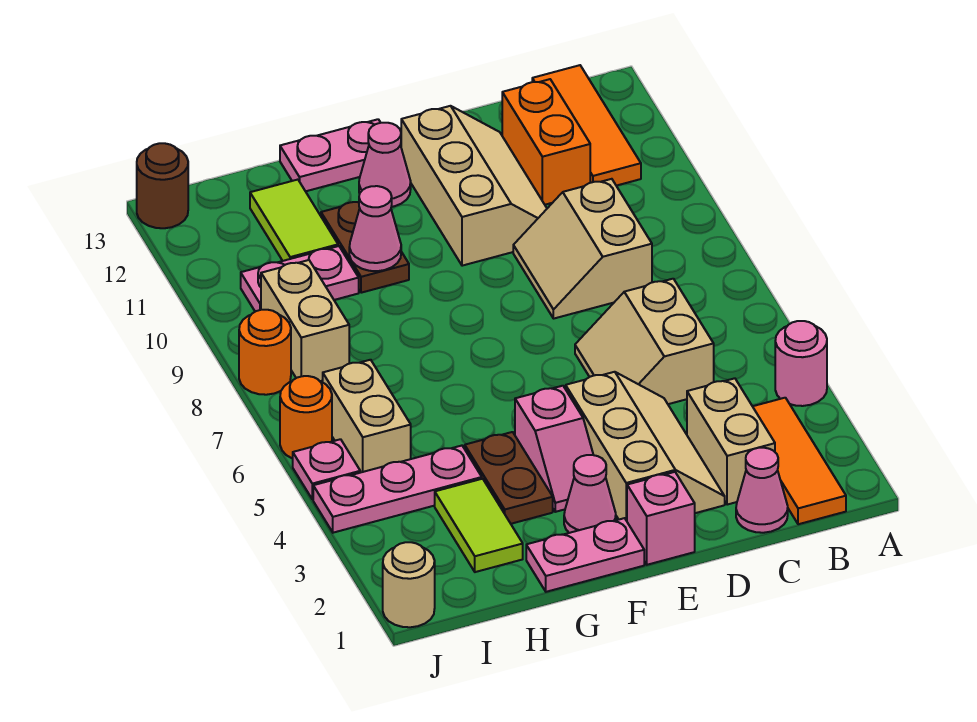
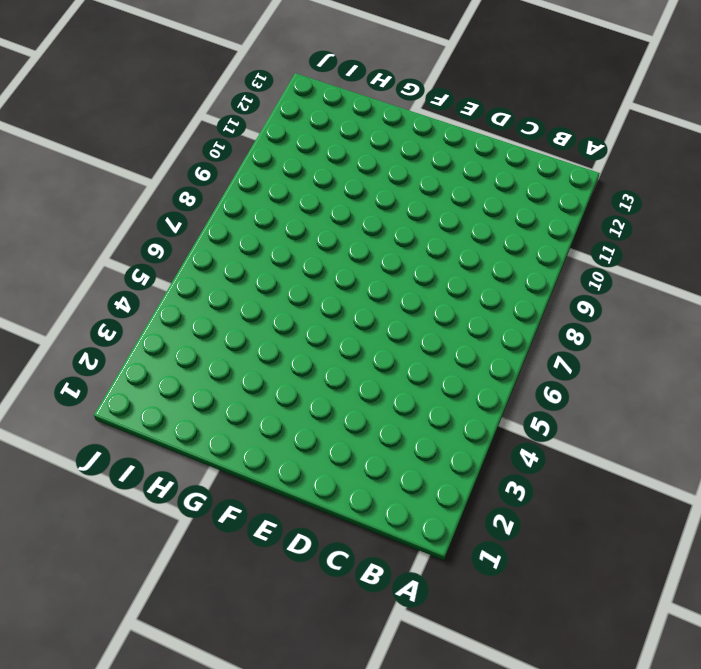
none -> pink 1x1 round brick [775,321,827,406]
none -> orange 1x3 tile [753,398,846,524]
none -> orange 1x3 tile [532,65,641,186]
none -> pink 1x1 cone [736,448,788,533]

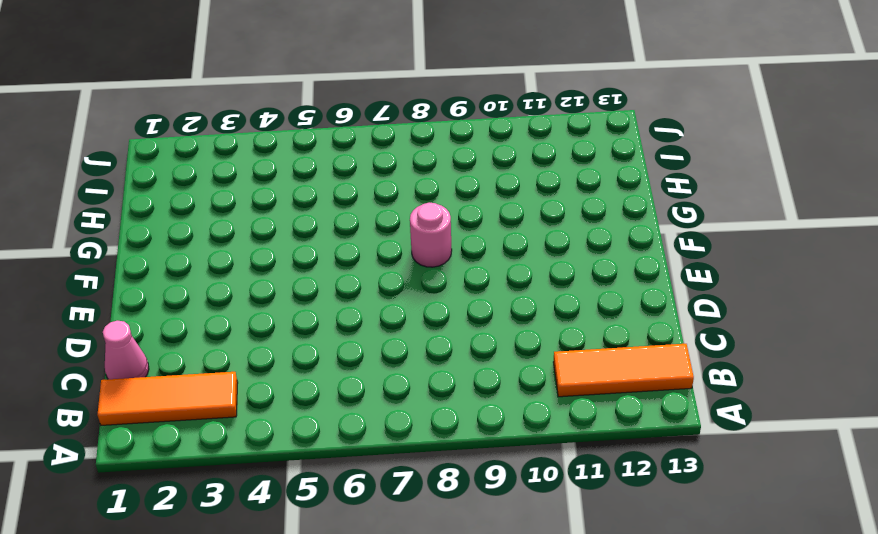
pink 1x1 round brick [410,203,452,267] -> pink 1x1 round brick moved to [775,321,827,406]
none -> tan 1x2 brick [687,378,775,505]
none -> tan 2x2 slope [575,279,714,404]
none -> tan 2x2 slope [513,179,652,319]
none -> orange 1x2 brick [502,79,590,205]

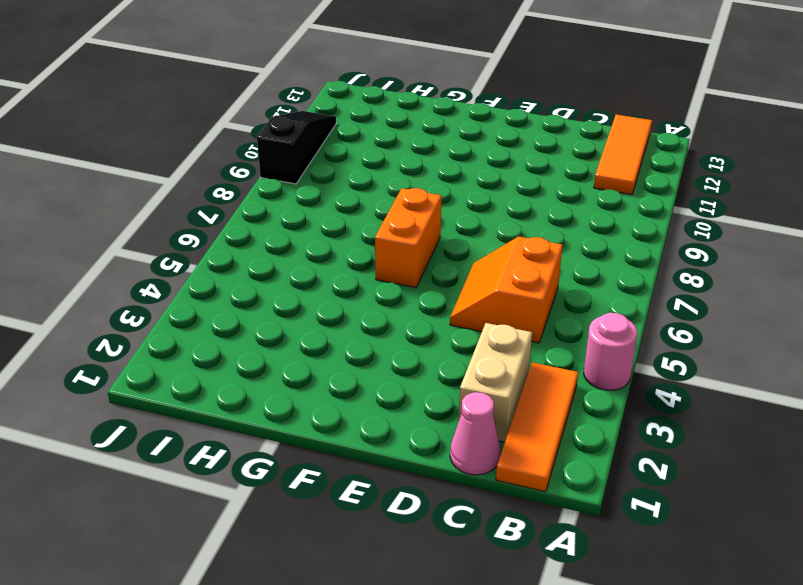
orange 2x2 slope [450,236,563,343] -> tan 2x2 slope [575,279,714,404]
orange 1x2 brick [375,188,441,288] -> orange 1x2 brick moved to [502,79,590,205]
black 1x3 slope [257,111,336,184] -> none
none -> tan 2x2 slope [513,179,652,319]
none -> tan 2x3 slope [566,372,725,521]
none -> tan 2x3 slope [401,106,547,266]
none -> pink 1x1 brick [627,472,695,565]

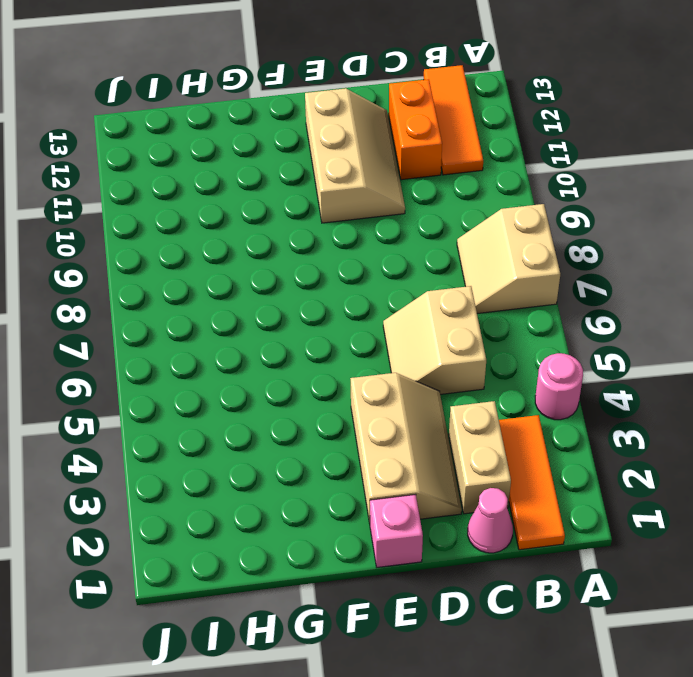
tan 2x2 slope [457,204,560,314] -> tan 2x2 slope moved to [513,179,652,319]
none -> pink 1x2 plate [526,518,644,592]
none -> pink 1x1 cone [564,455,616,533]
none -> pink 1x2 slope [515,386,593,512]
none -> pink 1x1 cone [359,123,411,207]

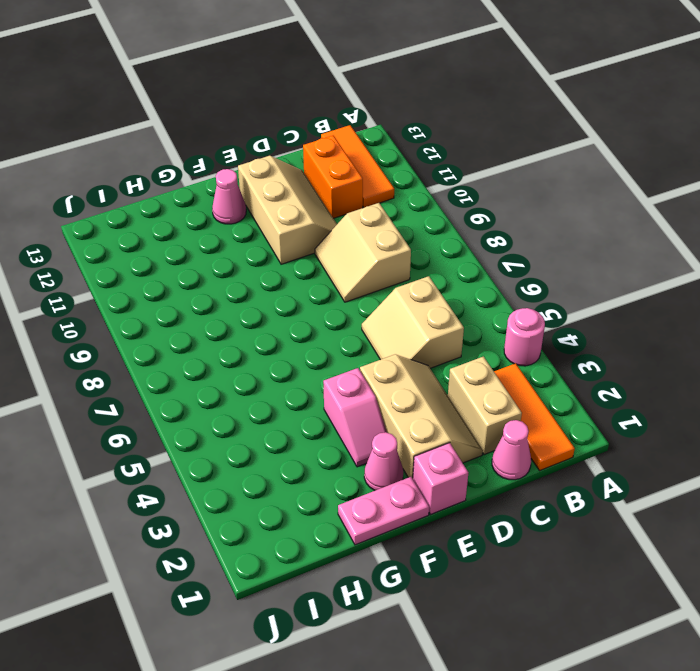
none -> pink 1x2 plate [280,119,381,191]
none -> brown 1x2 plate [465,432,553,524]
none -> brown 1x2 plate [321,202,409,293]
none -> lime 1x2 tile [435,479,523,572]

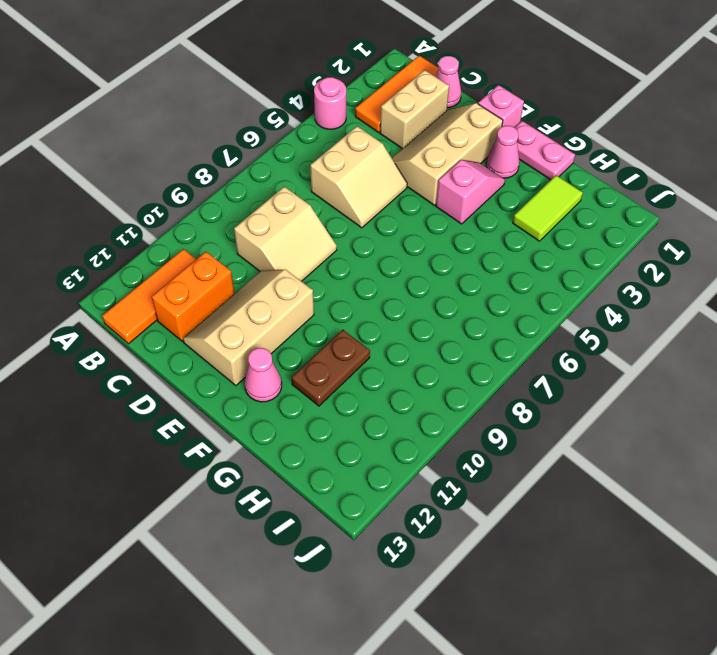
none -> pink 1x2 plate [280,119,381,191]
none -> brown 1x2 plate [465,432,553,524]
none -> pink 1x3 plate [313,446,482,533]
none -> pink 1x2 plate [241,246,359,312]

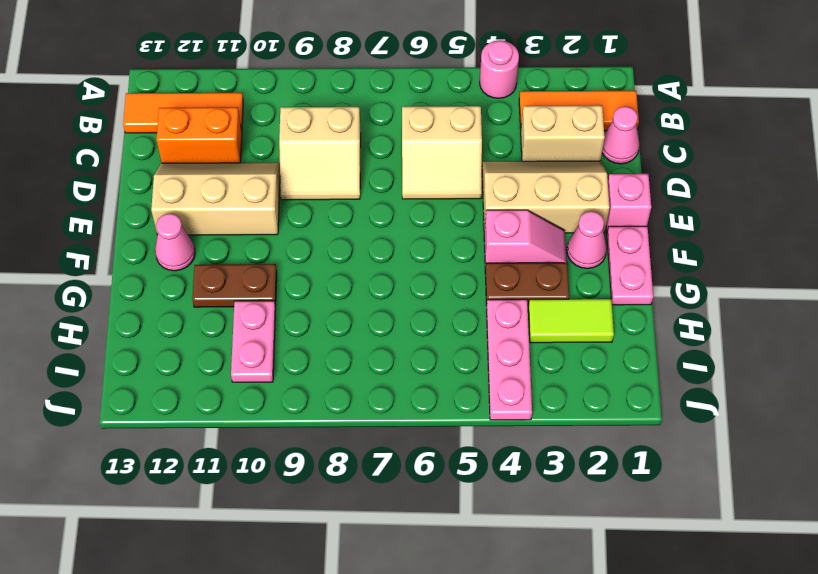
none -> pink 1x2 plate [280,119,381,191]
none -> lime 1x2 tile [250,180,338,261]
none -> tan 1x2 brick [323,360,411,473]
none -> tan 1x2 brick [261,260,349,381]

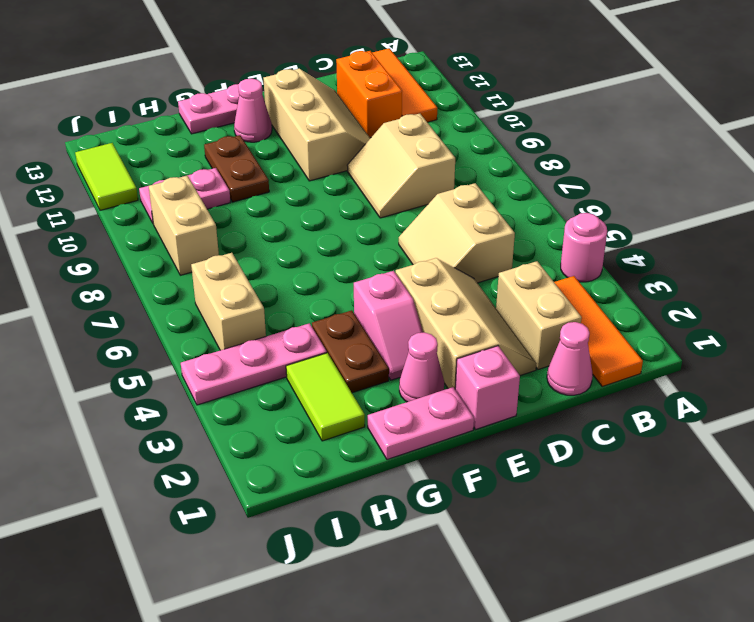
lime 1x2 tile [75,143,138,210] -> lime 1x2 tile moved to [250,180,338,261]
none -> tan 1x1 round brick [383,542,435,627]
none -> pink 1x1 plate [293,439,360,499]
none -> orange 1x1 round brick [280,376,332,459]
none -> orange 1x1 round brick [239,310,291,395]

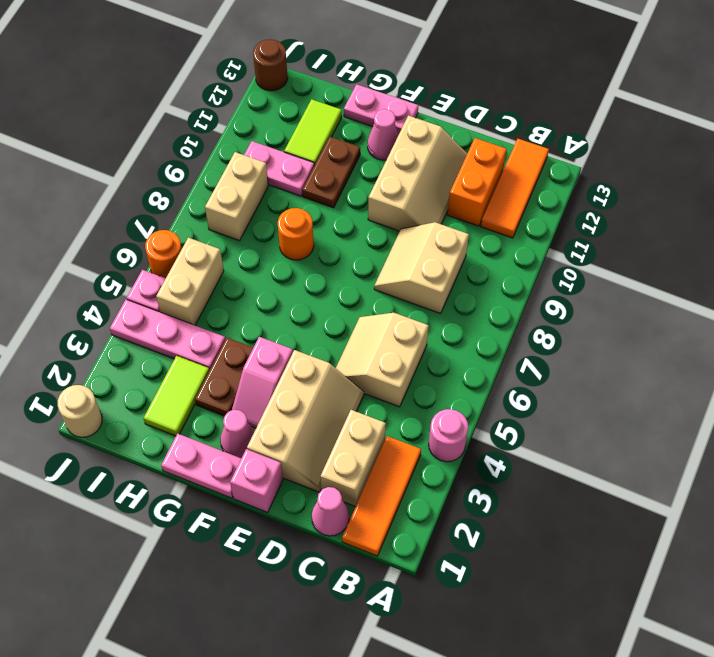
orange 1x1 round brick [278,208,314,260] -> orange 1x1 round brick moved to [239,310,291,395]
none -> pink 1x1 cone [349,186,401,271]

